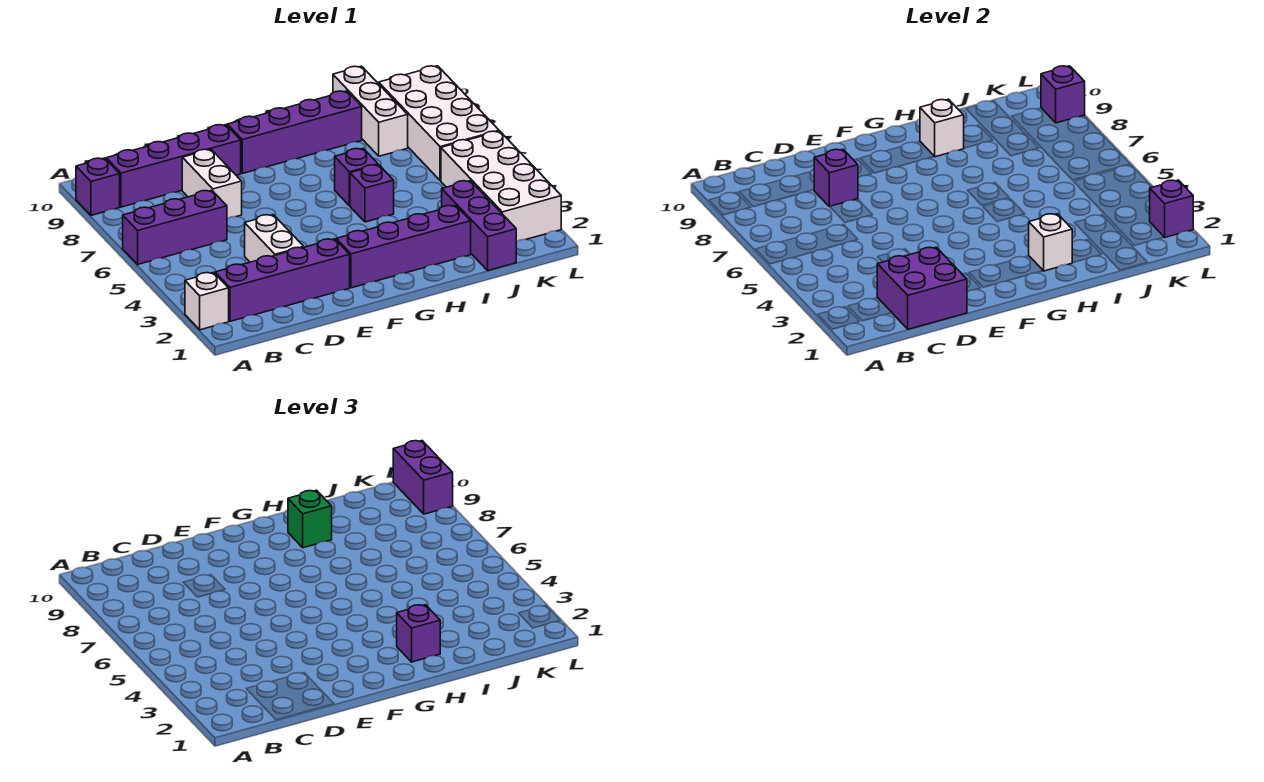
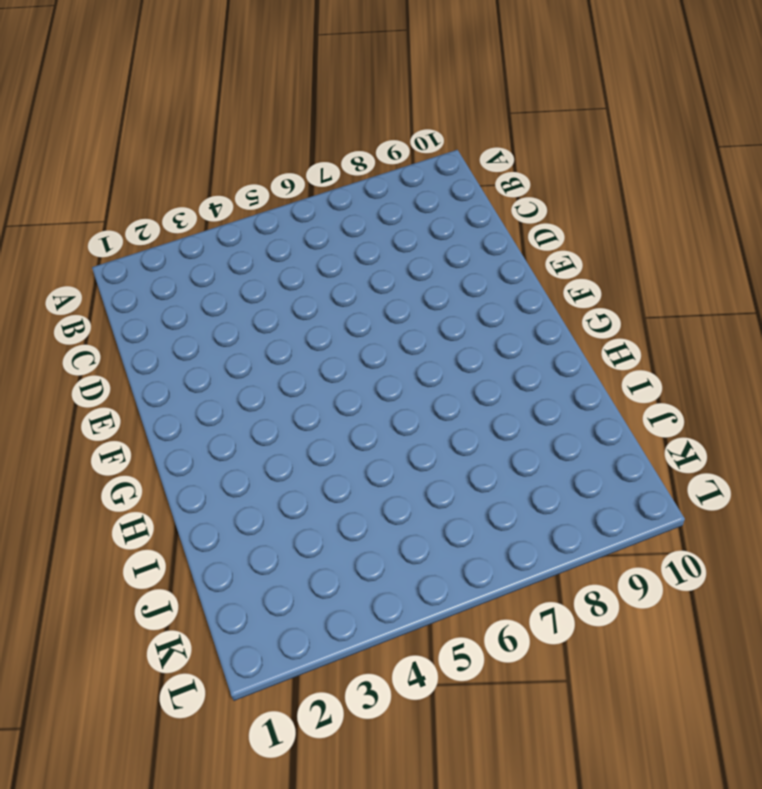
none -> white 1x1 brick [185,273,229,330]
none -> purple 1x3 brick [123,190,227,264]
none -> purple 1x1 brick [76,158,120,215]

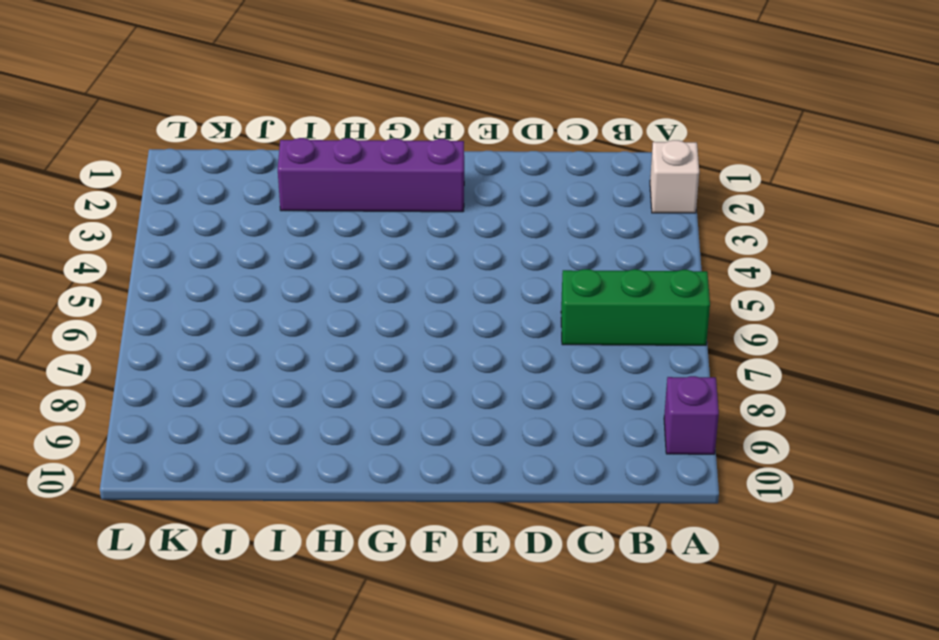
green 1x3 brick [561,269,710,345] -> purple 1x3 brick [123,190,227,264]
none -> purple 1x4 brick [215,239,350,321]
none -> purple 1x4 brick [106,125,241,207]
none -> white 1x2 brick [245,215,303,262]

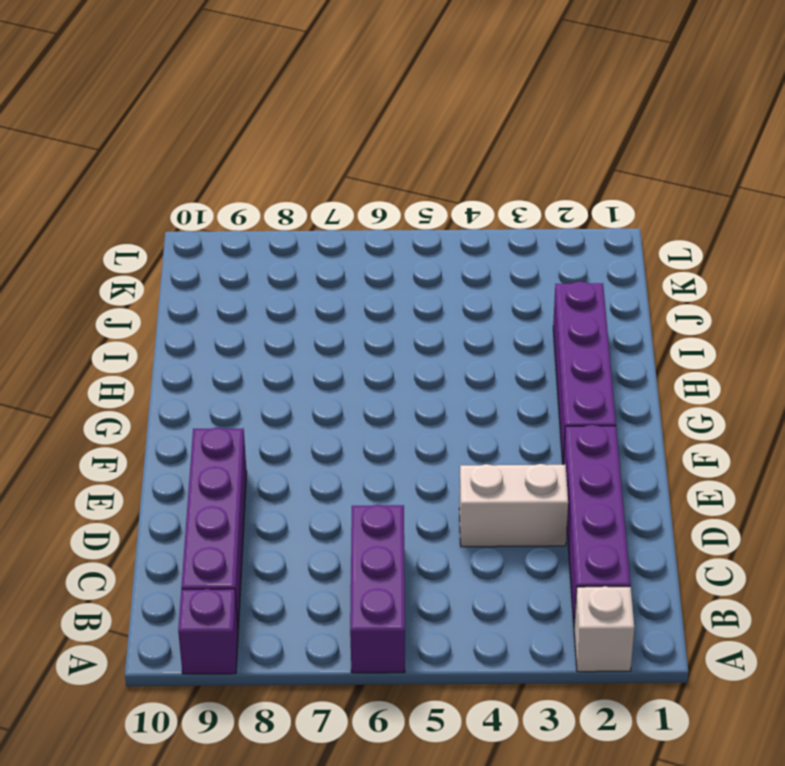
none -> white 1x2 brick [182,149,242,219]
none -> purple 1x4 brick [227,91,362,173]
none -> purple 1x1 brick [350,165,394,222]

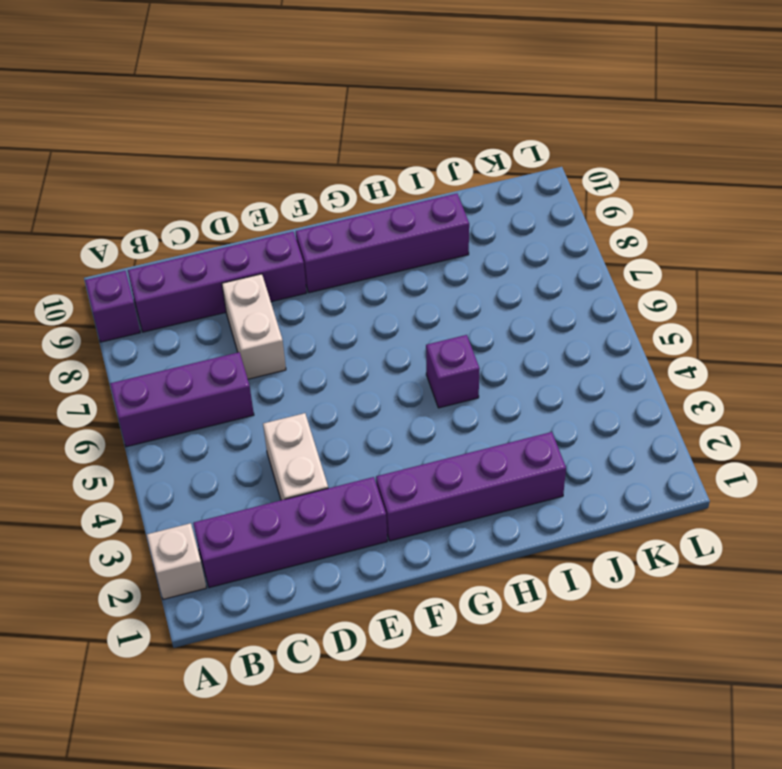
none -> purple 1x1 brick [335,149,378,206]
none -> purple 1x3 brick [442,181,516,271]
none -> white 1x3 brick [333,66,408,156]

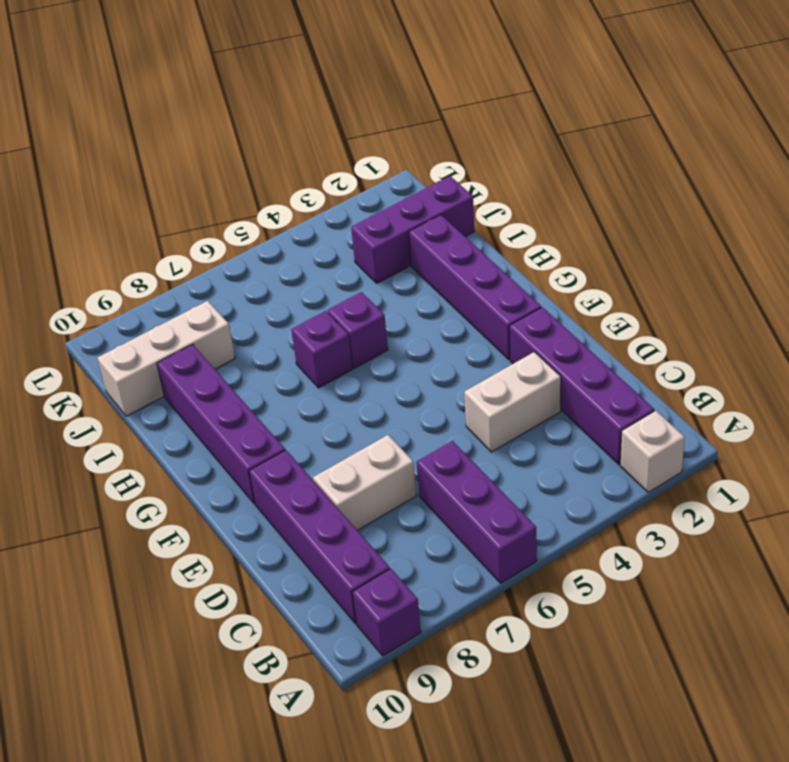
none -> white 2x4 brick [441,131,561,242]
none -> white 2x4 brick [379,66,499,181]
none -> purple 2x2 brick [877,247,967,329]

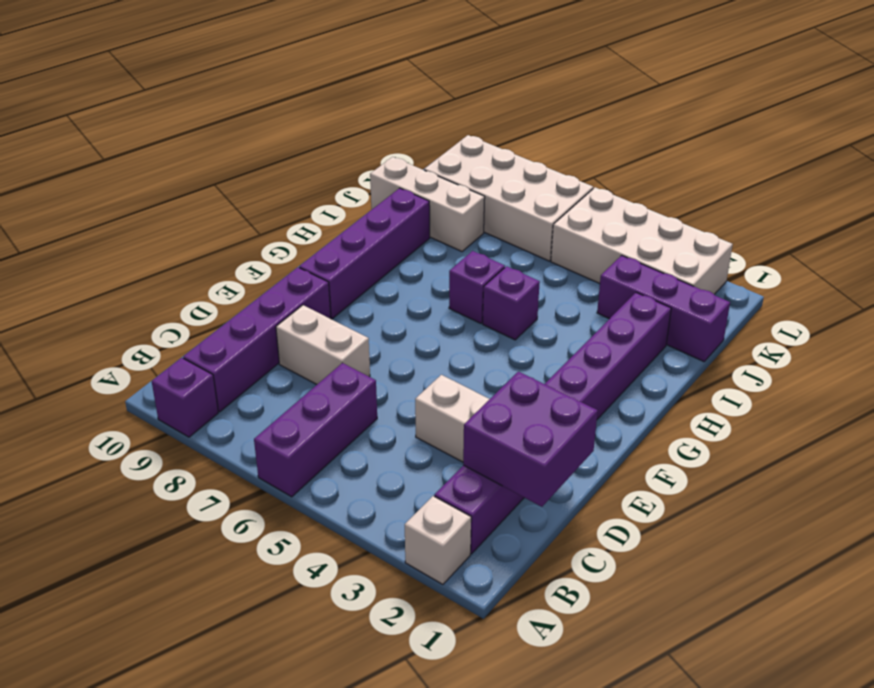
none -> purple 1x1 brick [814,149,858,207]
none -> white 1x1 brick [1029,214,1072,271]
none -> white 1x1 brick [920,99,964,157]

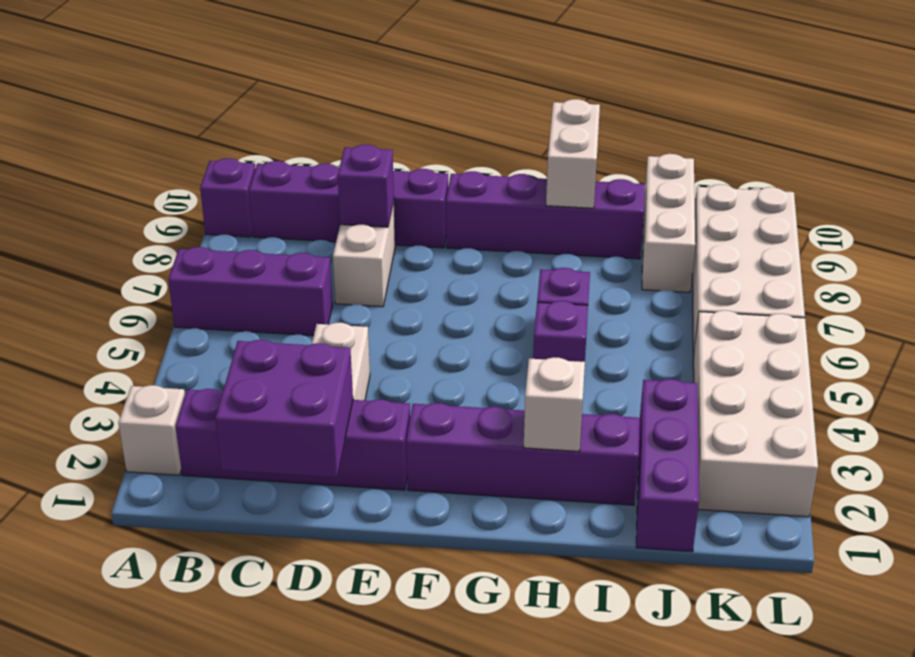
white 1x2 brick [546,99,600,208] -> white 1x1 brick [920,99,964,157]
none -> purple 1x1 brick [1150,180,1193,237]
none -> purple 1x1 brick [1041,66,1085,123]
none -> purple 1x1 brick [397,605,440,662]

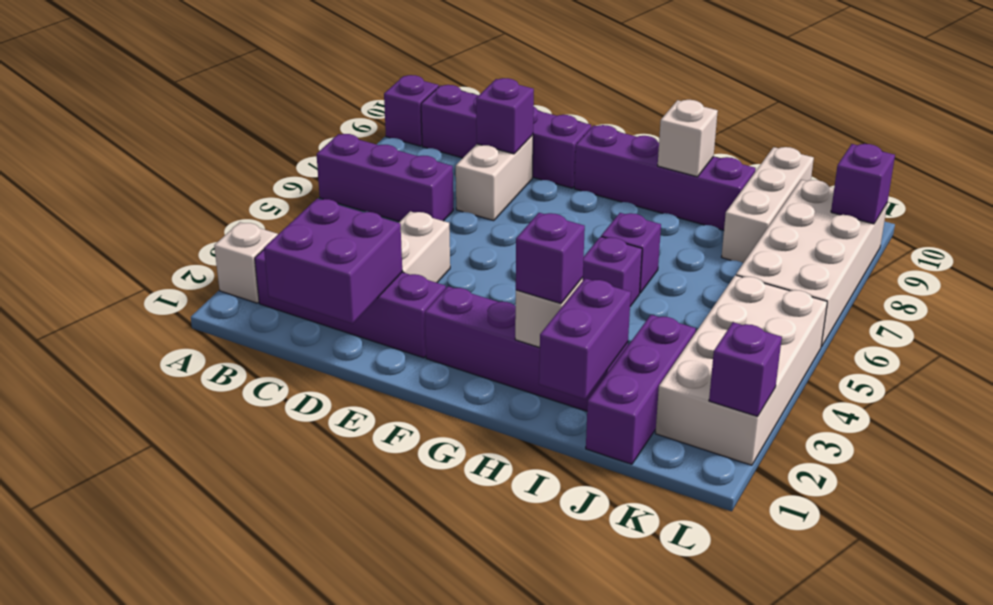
purple 1x2 brick [539,278,631,399] -> purple 1x2 brick moved to [393,441,453,514]
none -> green 1x1 brick [288,490,332,548]

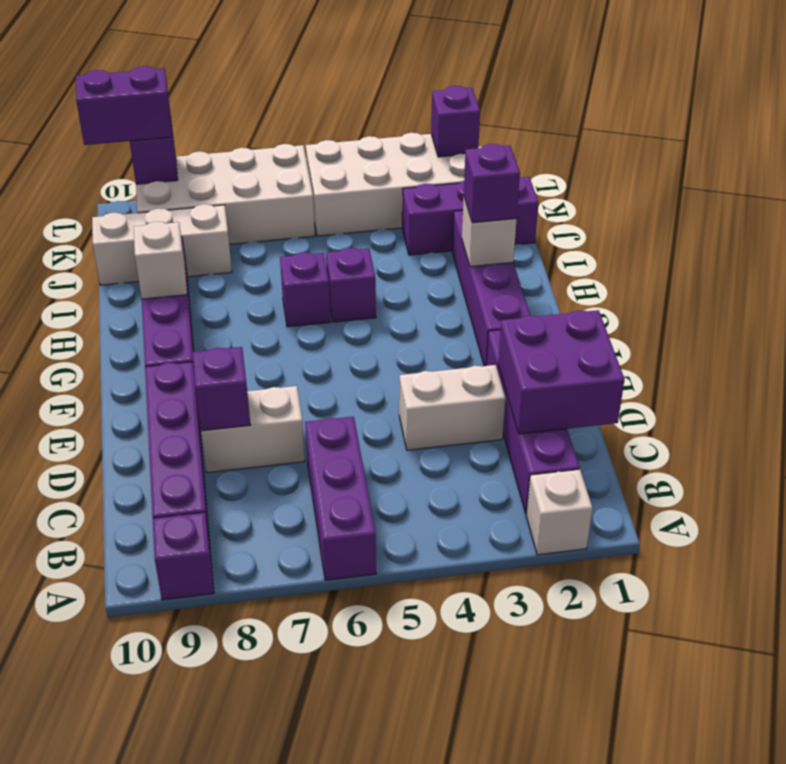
none -> green 1x1 brick [288,490,332,548]

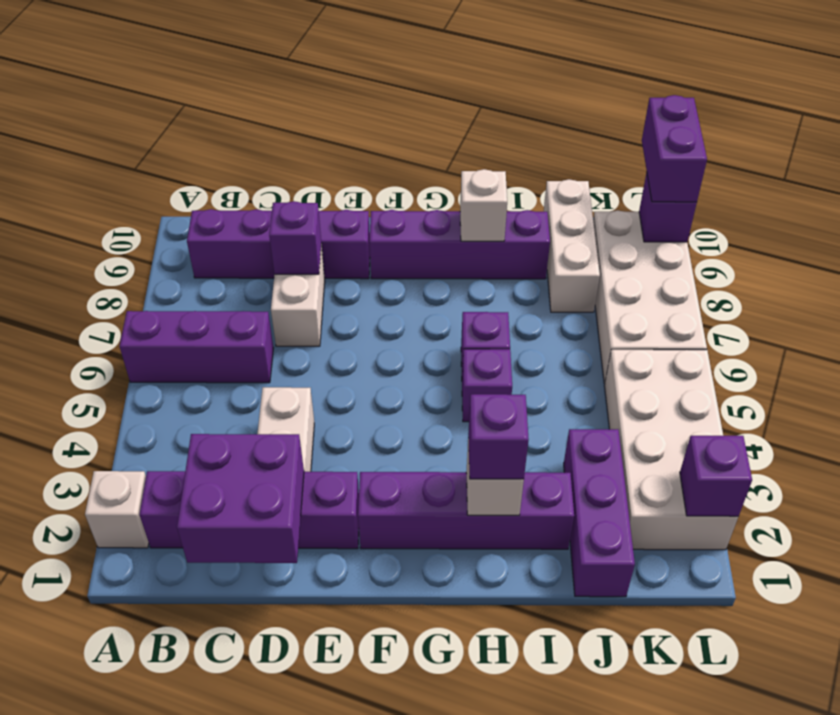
none -> purple 1x1 brick [76,158,120,215]
none -> green 1x1 brick [288,490,332,548]

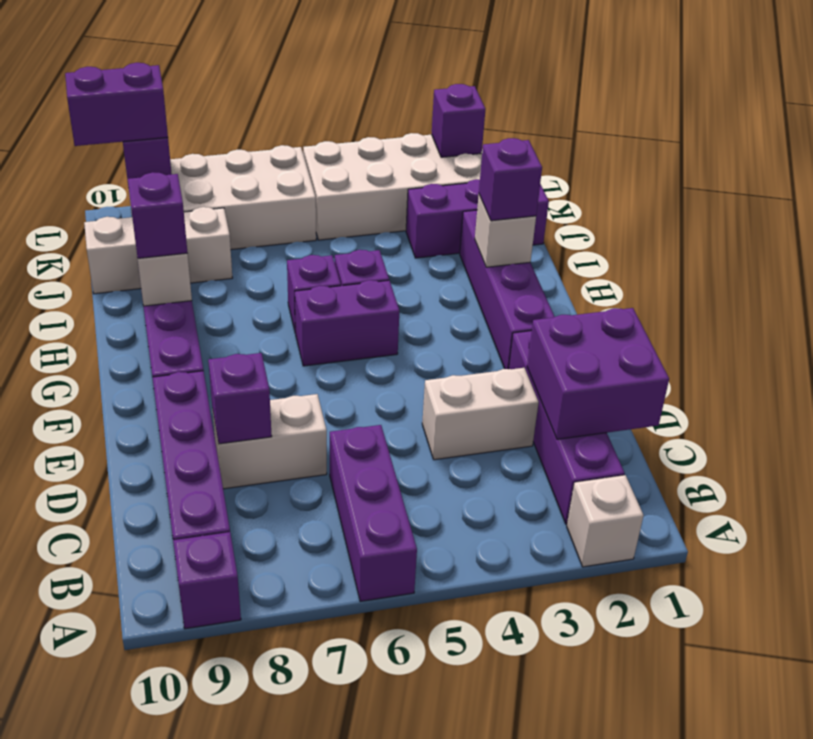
purple 1x2 brick [295,280,399,366] -> none
purple 1x1 brick [128,172,187,258] -> green 1x1 brick [288,490,332,548]

